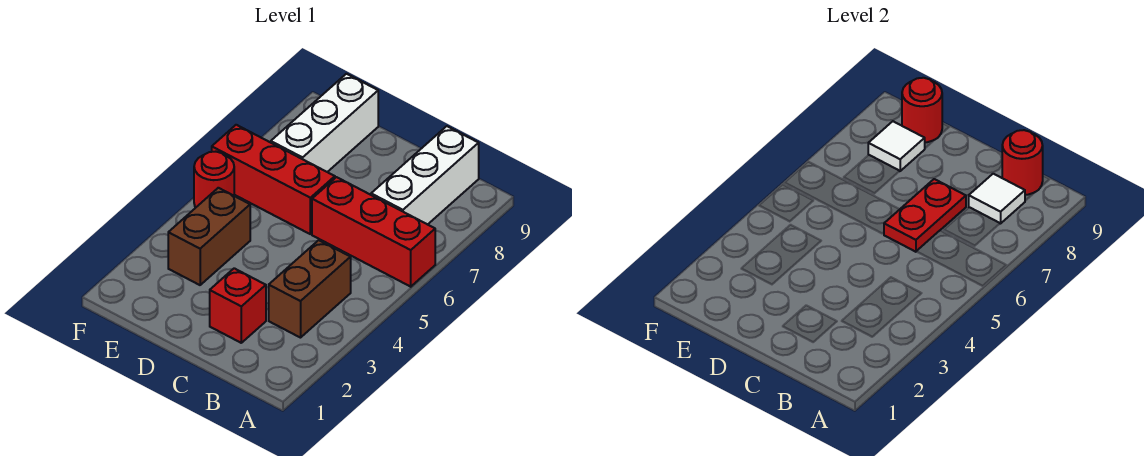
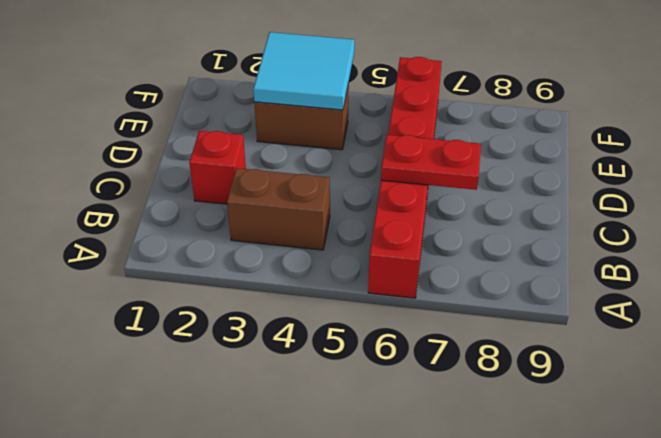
cyan 2x2 tile [253,32,354,110] -> none
none -> white 1x3 brick [371,126,479,225]
none -> white 1x3 brick [271,74,378,172]
none -> red 1x1 round brick [194,152,234,208]

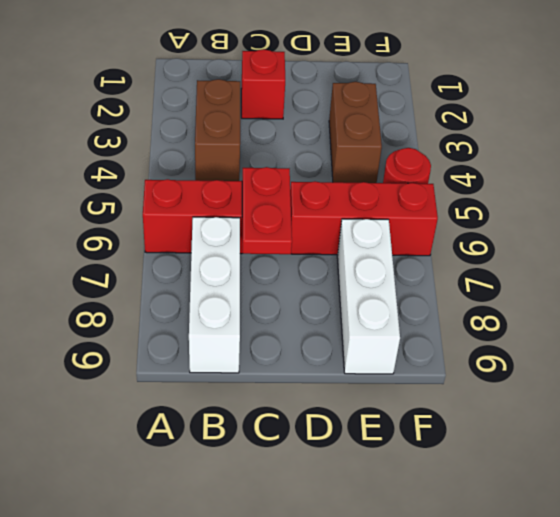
none -> white 1x1 tile [969,174,1025,224]
none -> red 1x1 round brick [1002,130,1043,195]
none -> white 1x1 tile [868,121,925,171]

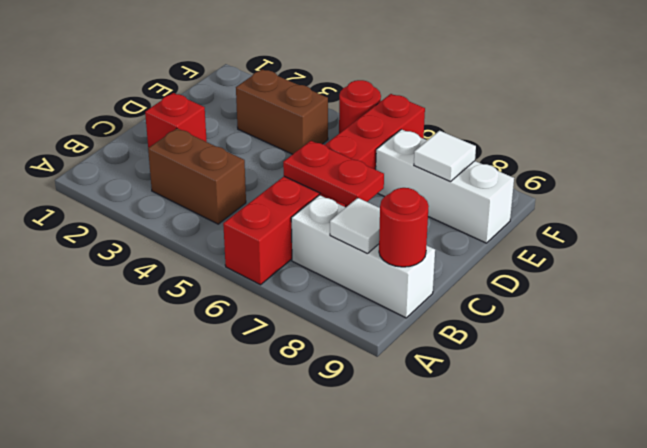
none -> red 1x1 round brick [902,78,942,142]

